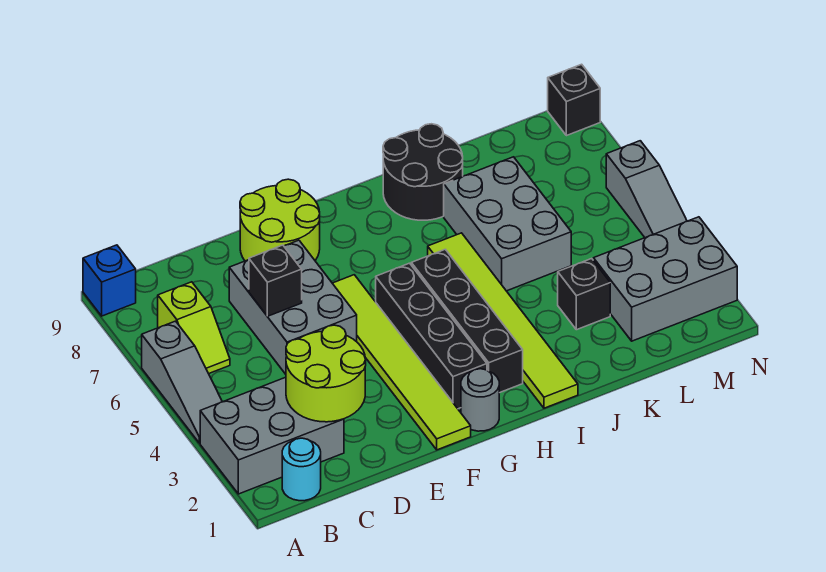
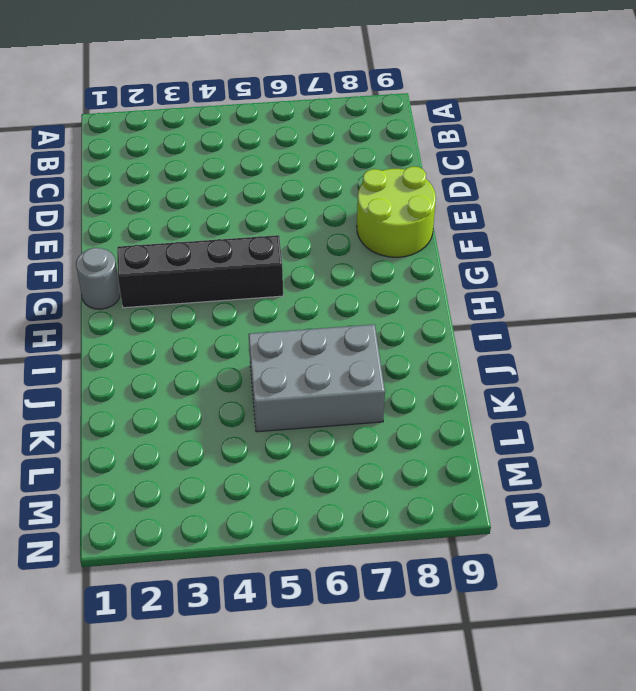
none -> grey 2x3 brick [200,377,344,494]
none -> grey 1x3 slope [142,321,222,443]
none -> blue 1x1 brick [83,245,136,316]

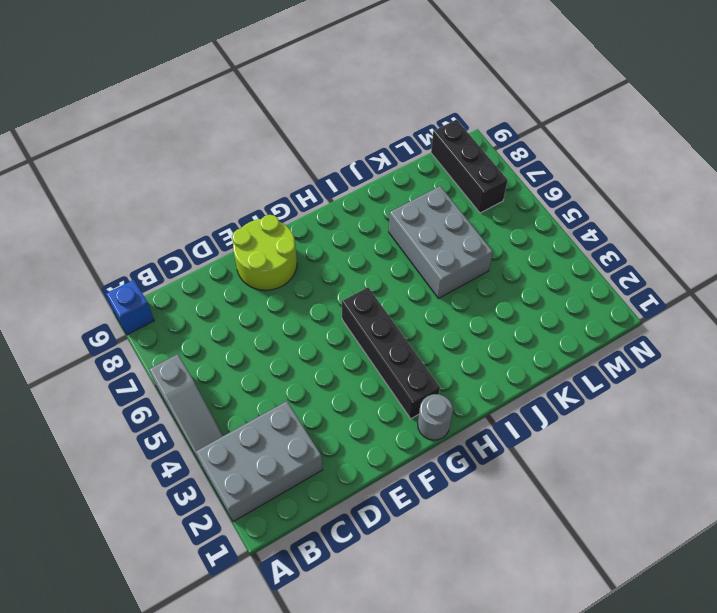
black 1x3 brick [431,120,508,213] -> none
none -> cyan 1x1 round brick [282,438,321,501]
none -> lime 1x2 slope [158,282,230,374]
none -> grey 2x3 brick [229,240,357,374]

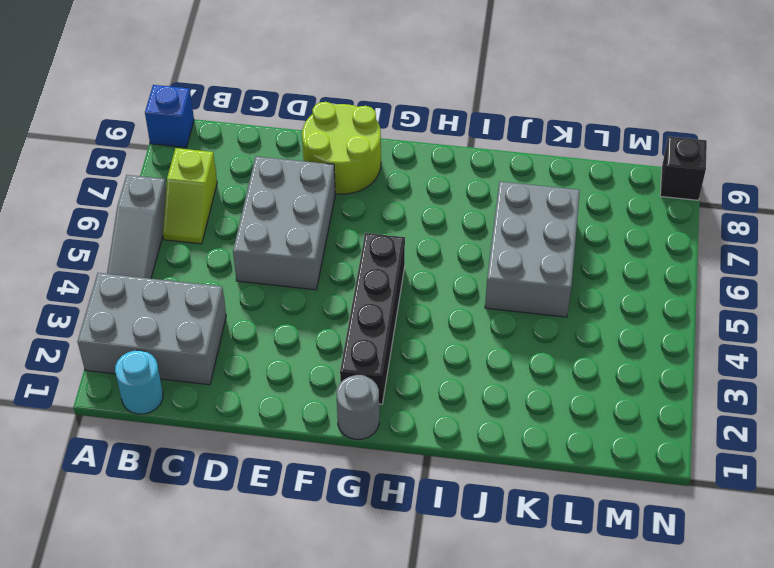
none -> lime 1x6 tile [332,275,471,450]
none -> black 1x4 brick [411,249,523,393]
none -> lime 1x6 tile [428,233,578,408]

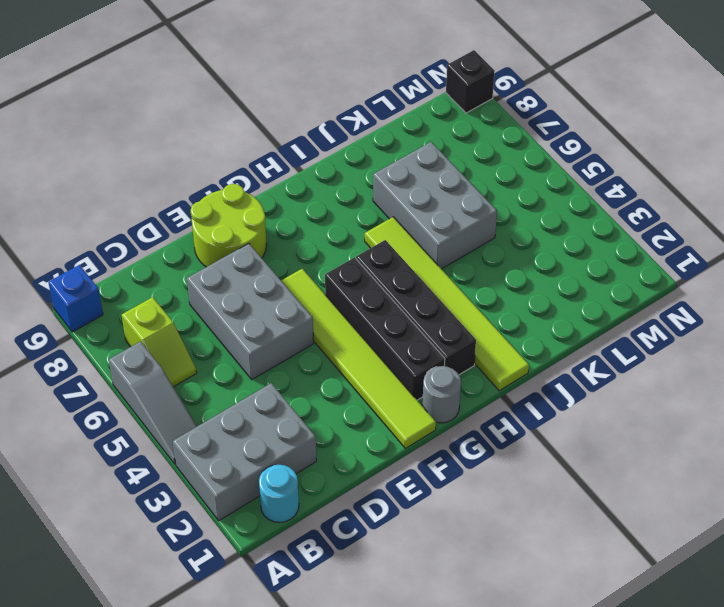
none -> black 2x2 round brick [383,124,463,220]
none -> black 1x1 brick [558,259,610,330]
none -> grey 2x3 brick [593,217,737,341]

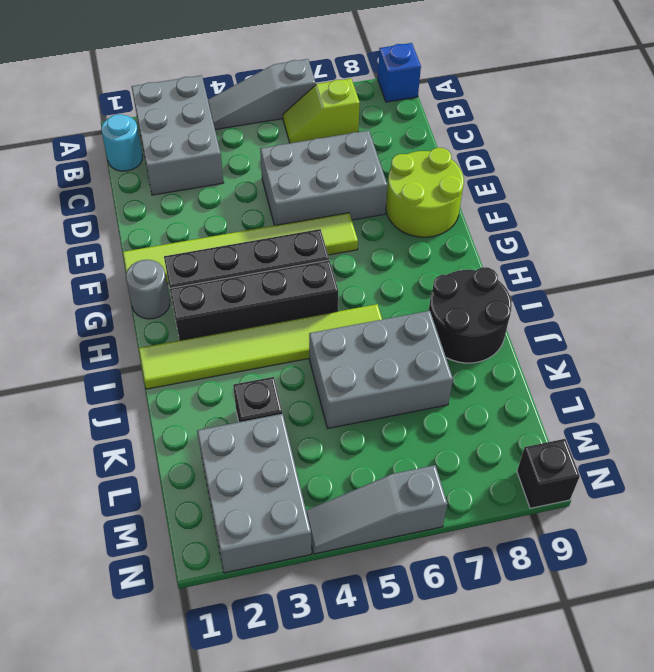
none -> lime 2x2 round brick [286,325,366,422]
none -> black 1x1 brick [249,245,302,316]

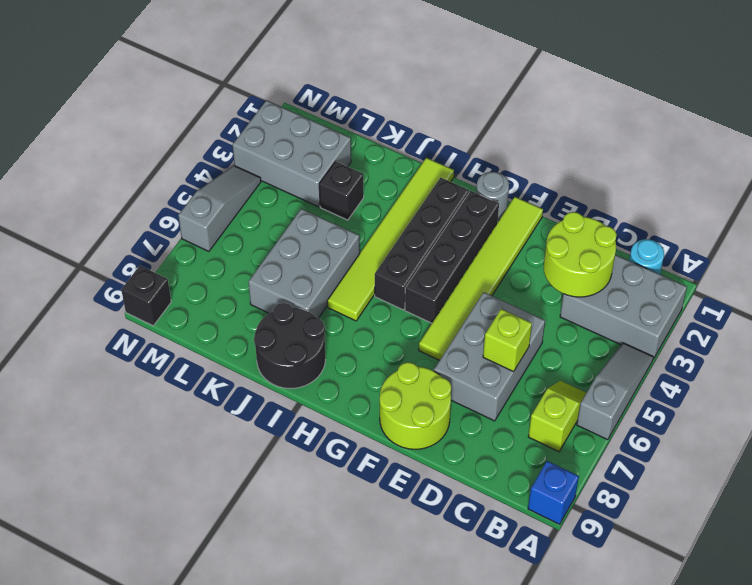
lime 1x1 brick [483,309,532,372] -> black 1x1 brick [249,245,302,316]

